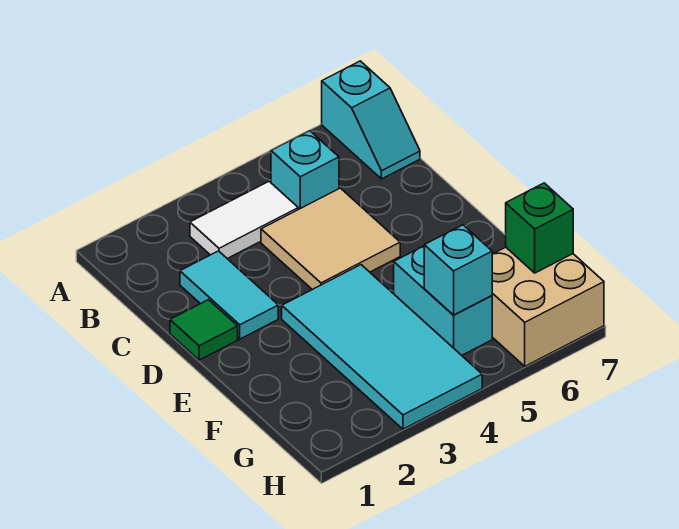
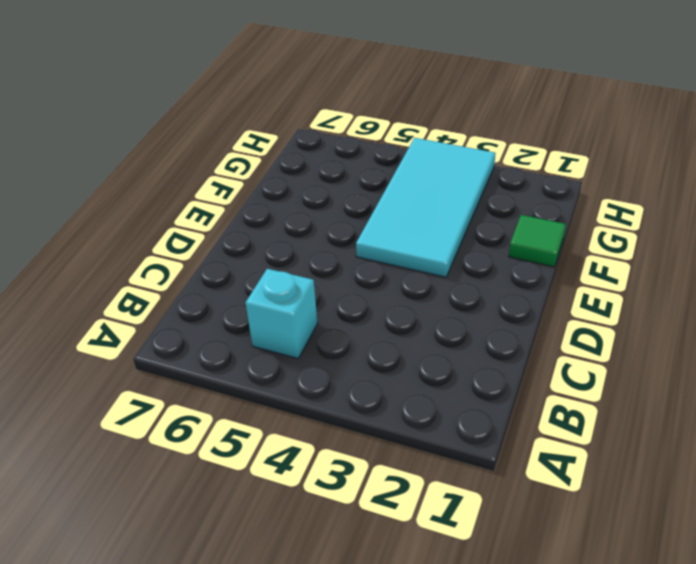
green 1x1 tile [509,215,566,267] -> green 1x1 tile moved to [170,300,238,360]
none -> cyan 1x2 slope [322,61,420,179]
none -> white 1x2 tile [190,182,298,259]

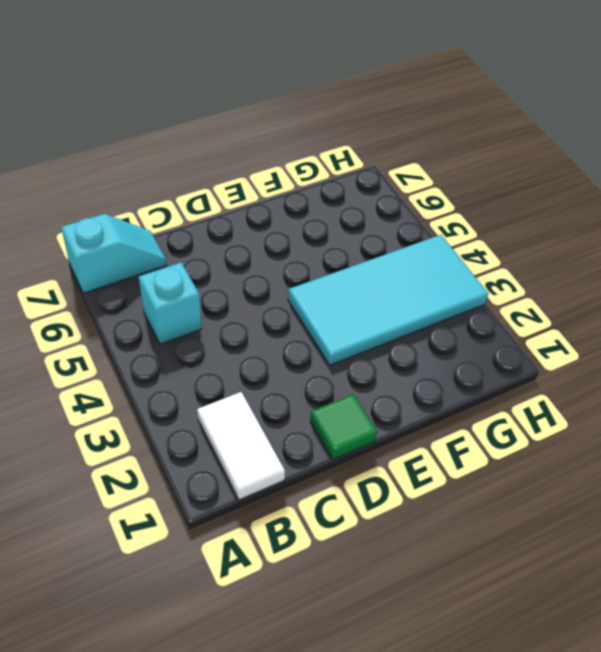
white 1x2 tile [197,392,285,500] -> white 1x2 tile moved to [190,182,298,259]
none -> cyan 1x2 tile [180,251,278,339]
none -> tan 2x2 tile [261,188,400,290]

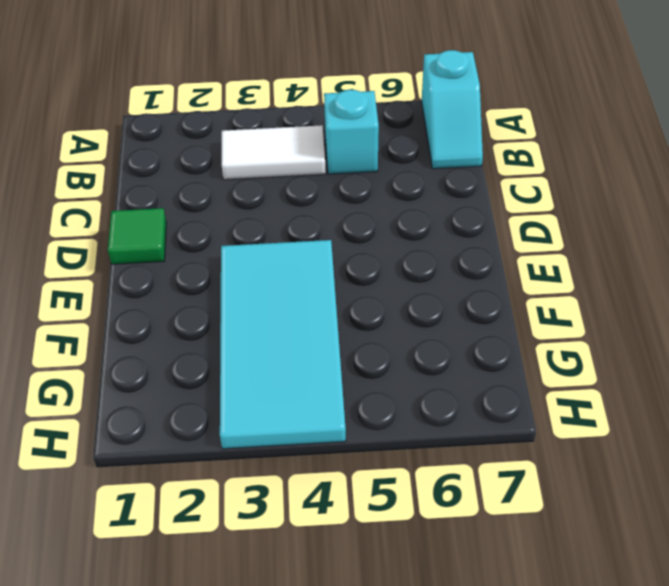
none -> cyan 1x2 tile [180,251,278,339]
none -> tan 2x2 tile [261,188,400,290]

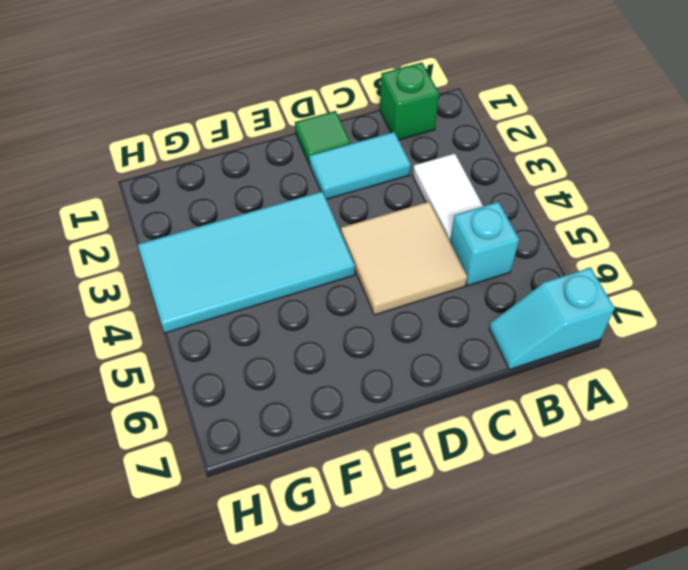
green 1x1 brick [380,62,439,140] -> green 1x1 brick moved to [506,183,573,273]
none -> cyan 1x2 brick [394,246,492,355]
none -> tan 2x2 brick [492,247,604,366]

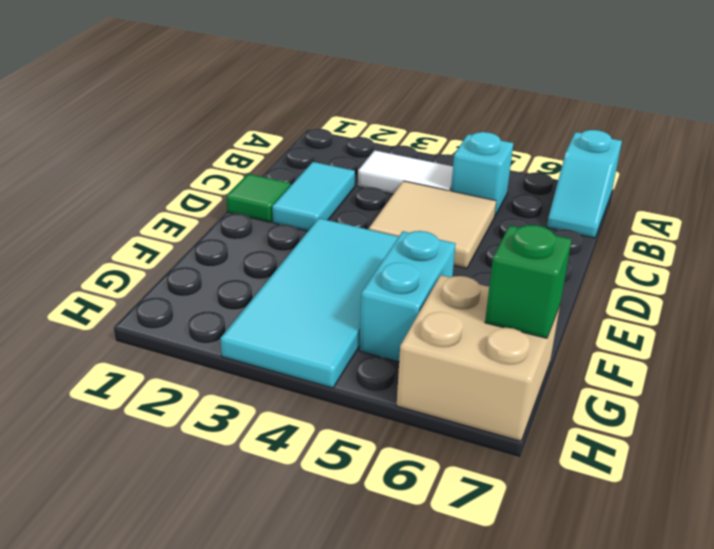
none -> cyan 1x1 brick [424,225,492,315]

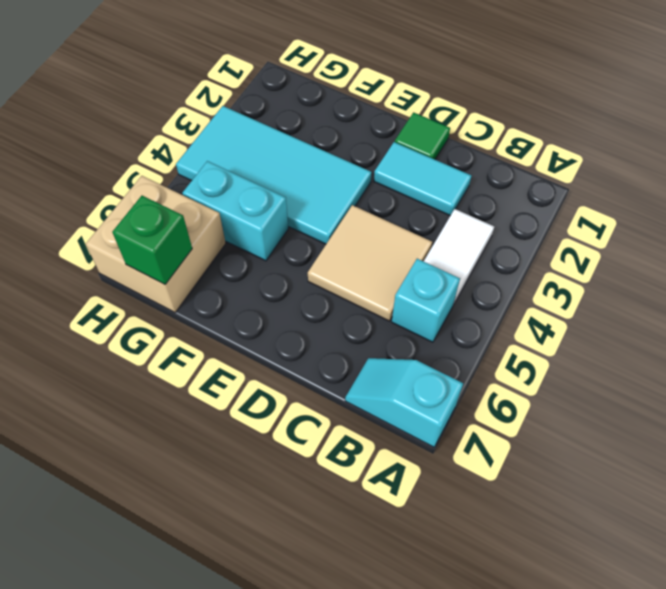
none -> cyan 1x1 brick [424,225,492,315]

